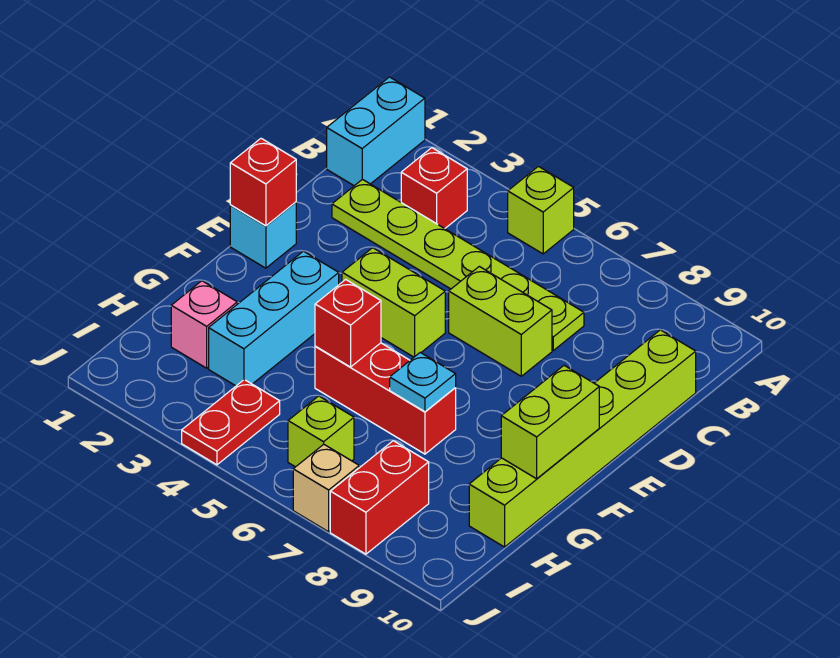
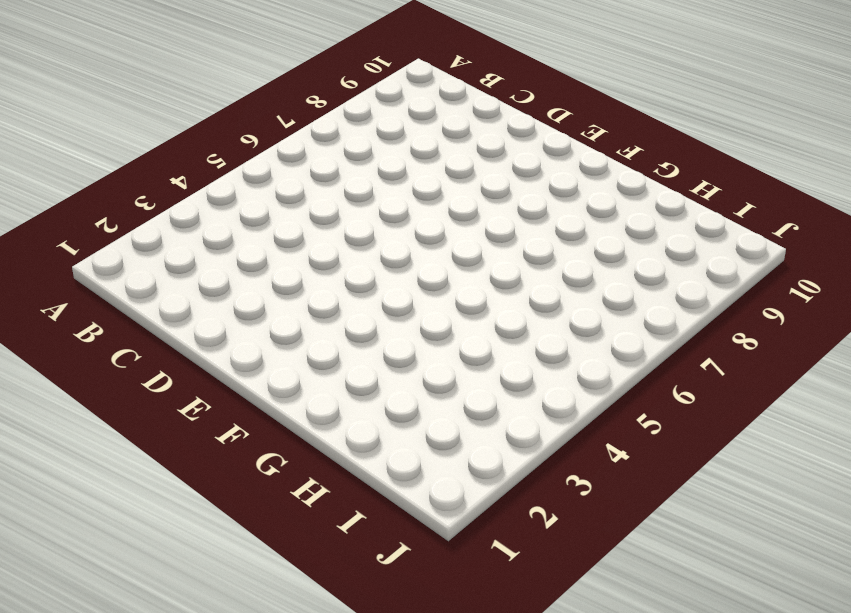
none -> cyan 1x2 brick [327,77,425,186]
none -> lime 1x1 brick [508,166,574,254]
none -> red 1x1 brick [401,148,467,229]

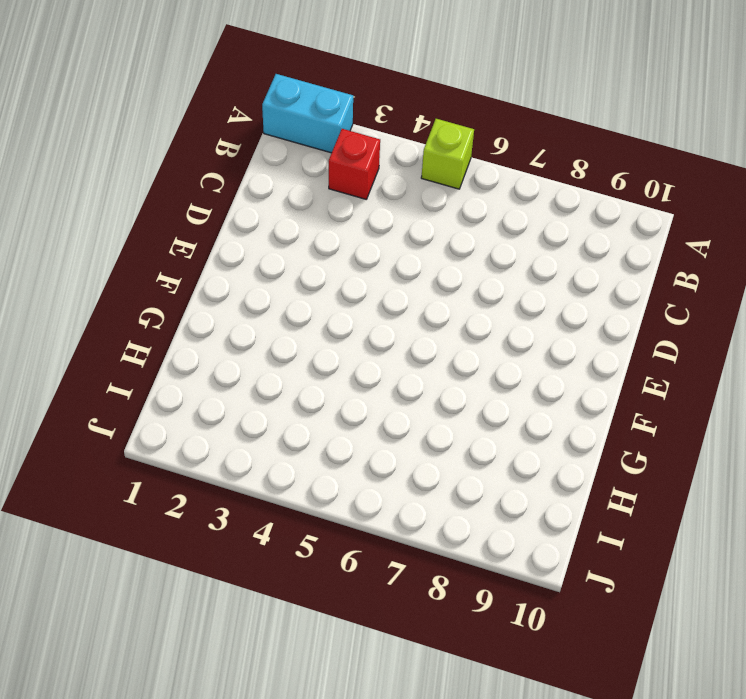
cyan 1x2 brick [262,74,353,153] -> cyan 1x2 brick turned to [327,77,425,186]
none -> lime 1x6 plate [332,179,584,350]
none -> lime 1x6 brick [469,330,696,547]
none -> lime 1x2 brick [449,266,552,376]

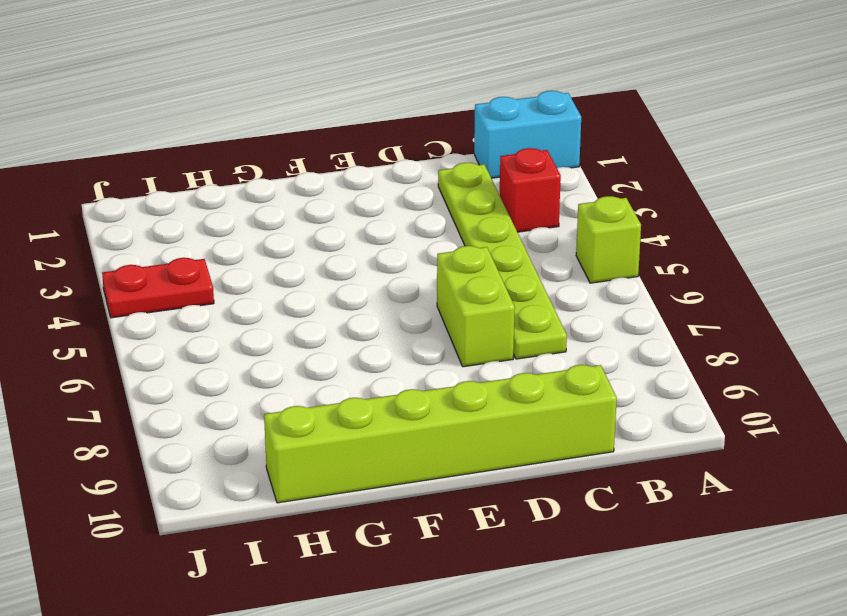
none -> cyan 1x1 brick [230,202,296,268]
none -> lime 1x2 brick [342,248,445,357]
none -> cyan 1x3 brick [209,251,339,386]

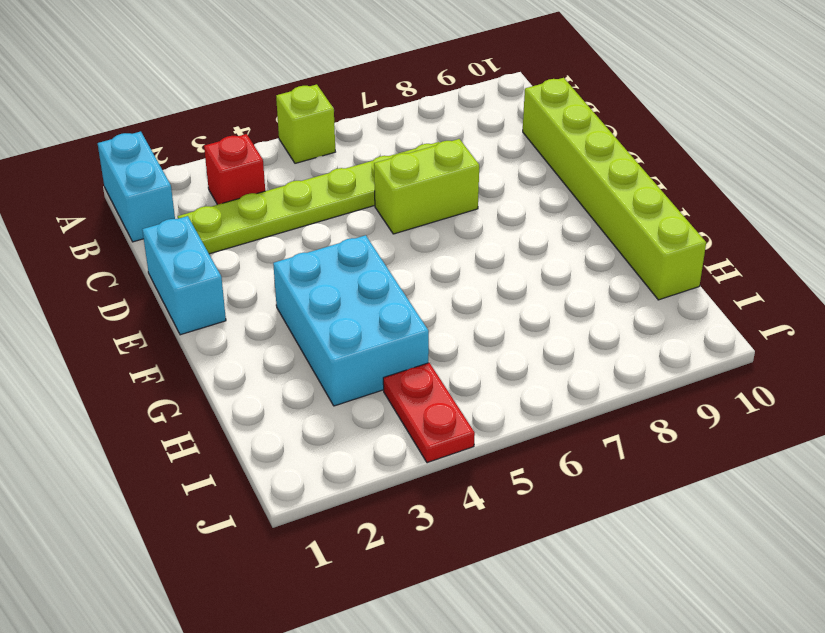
cyan 1x2 brick [142,216,226,335] -> cyan 1x1 brick [230,202,296,268]
cyan 2x3 brick [273,235,429,406] -> cyan 1x3 brick [209,251,339,386]
none -> lime 1x2 brick [342,248,445,357]
none -> red 1x3 brick [315,343,456,454]
none -> pink 1x1 brick [171,281,237,368]

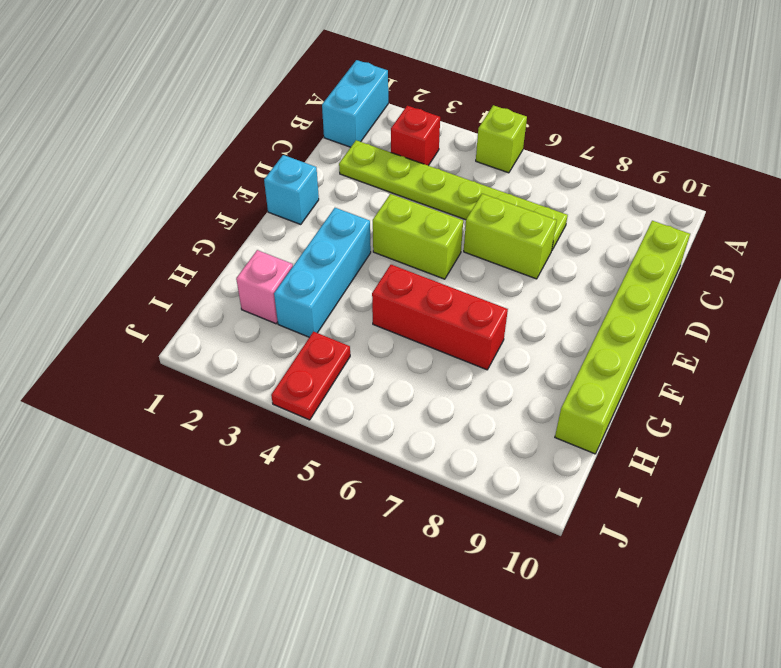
none -> lime 1x1 brick [288,396,354,467]
none -> red 1x2 brick [330,441,429,554]
none -> tan 1x1 brick [293,444,359,532]

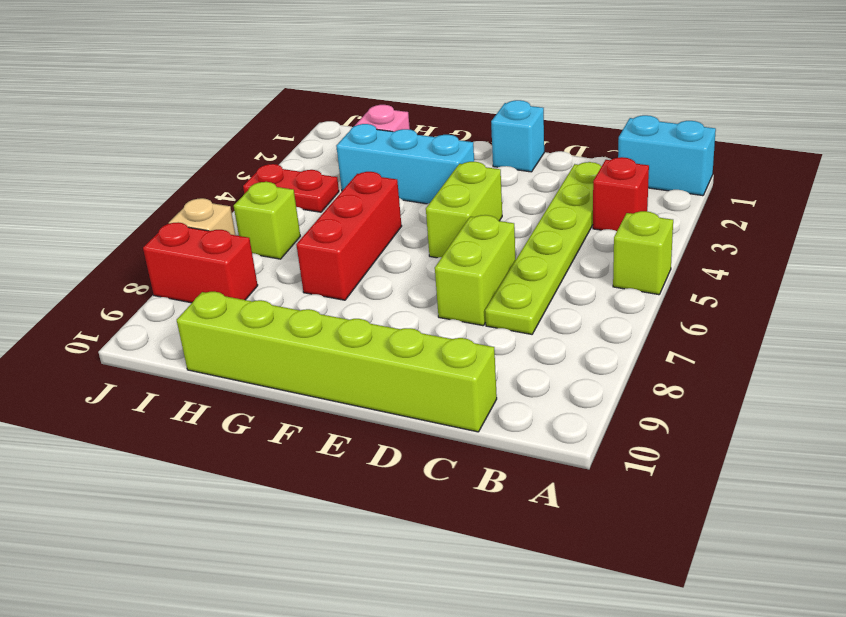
none -> red 1x1 brick [230,138,296,226]
none -> lime 1x2 brick [501,366,599,479]
none -> red 1x1 brick [315,280,381,367]

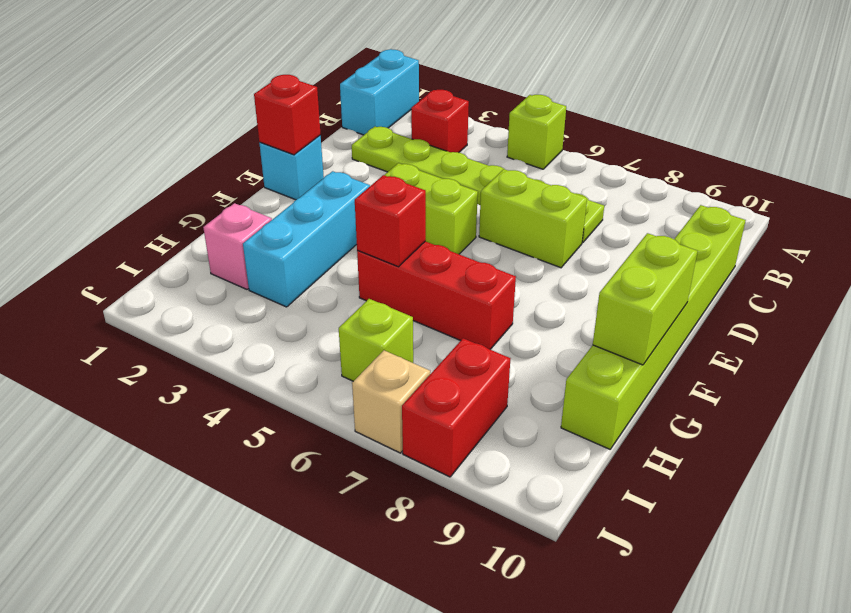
none -> red 1x2 plate [182,380,280,465]
none -> cyan 1x1 plate [390,353,456,412]

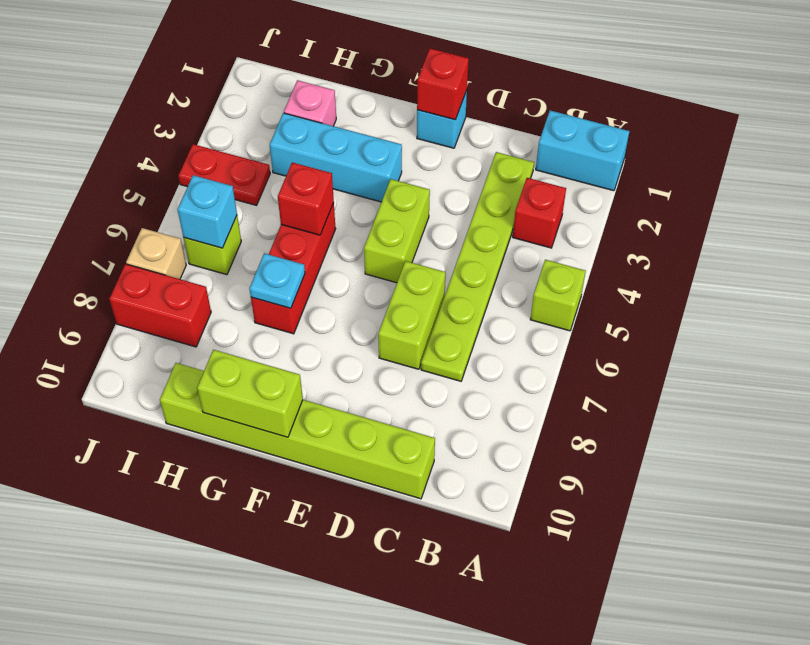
cyan 1x1 brick [178,175,237,248] -> none

